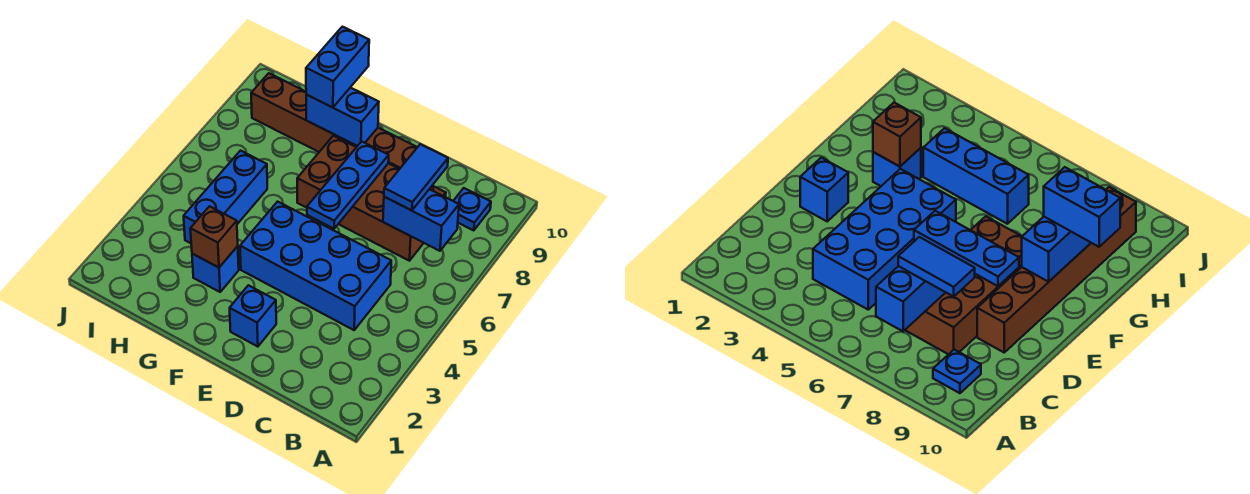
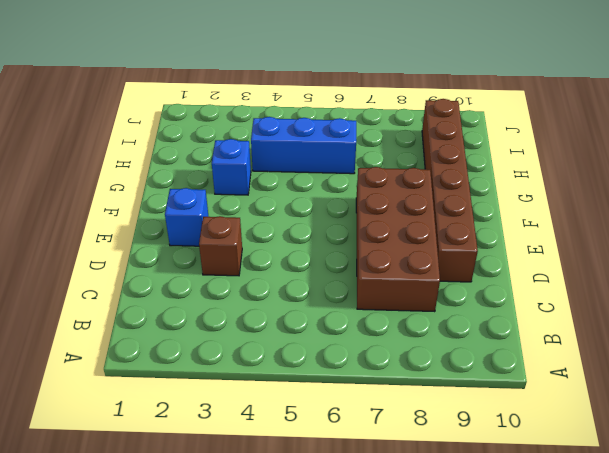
brown 1x1 brick [199,216,242,276] -> brown 1x1 brick moved to [190,206,238,268]
none -> blue 1x1 plate [454,188,491,231]
none -> blue 2x4 brick [240,202,391,330]
none -> blue 1x2 brick [383,189,459,251]

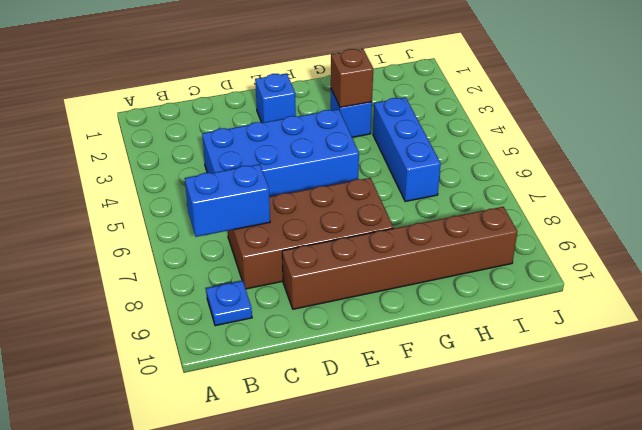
none -> blue 1x3 plate [307,141,389,229]
none -> blue 1x2 brick [306,88,379,146]
none -> blue 1x2 tile [384,144,448,211]

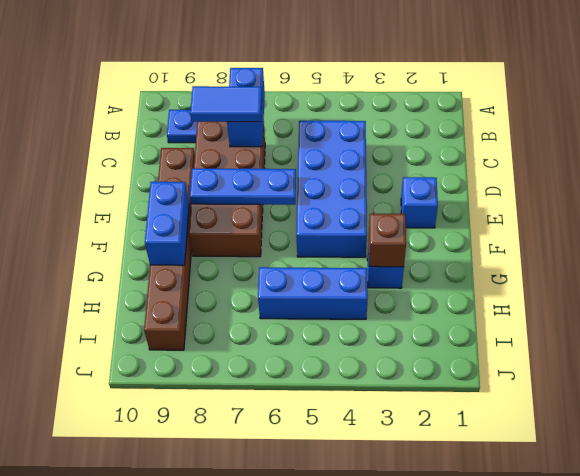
none -> blue 1x2 brick [306,27,369,108]

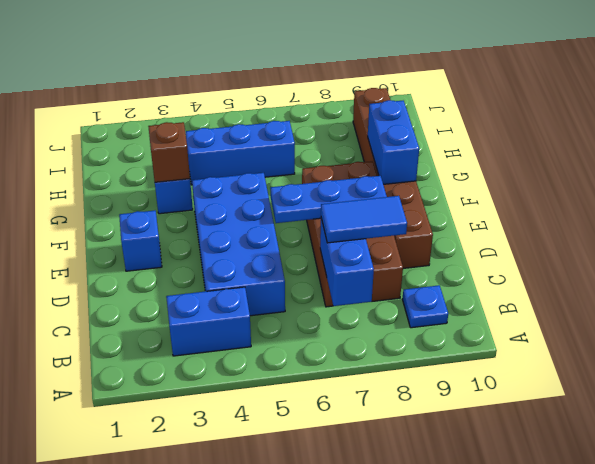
blue 1x2 brick [166,287,251,356] -> blue 1x2 brick moved to [306,27,369,108]

